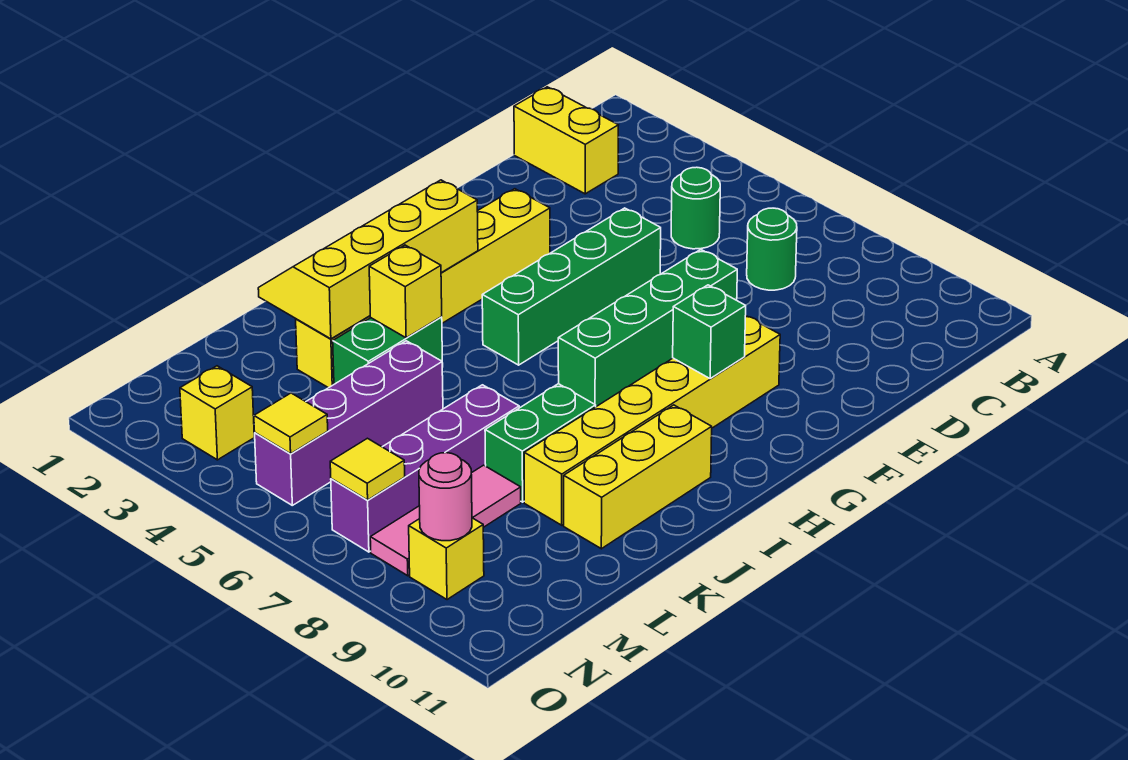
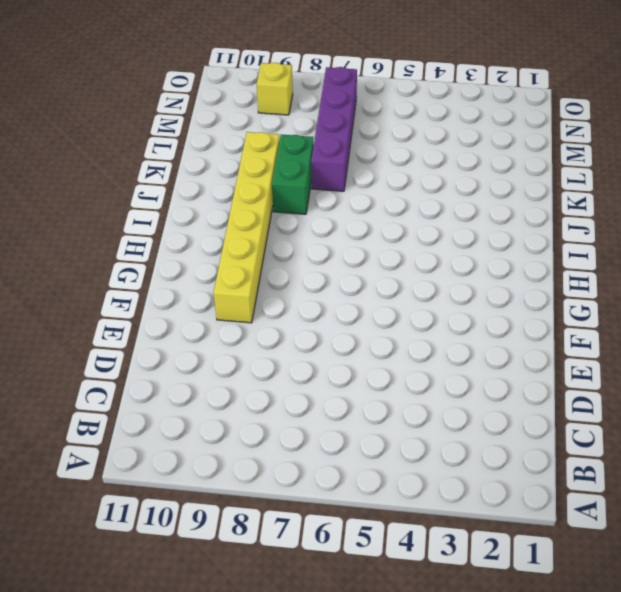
none -> yellow 1x2 brick [514,87,618,194]
none -> green 1x1 round brick [671,167,720,249]
none -> green 1x1 round brick [747,208,797,290]

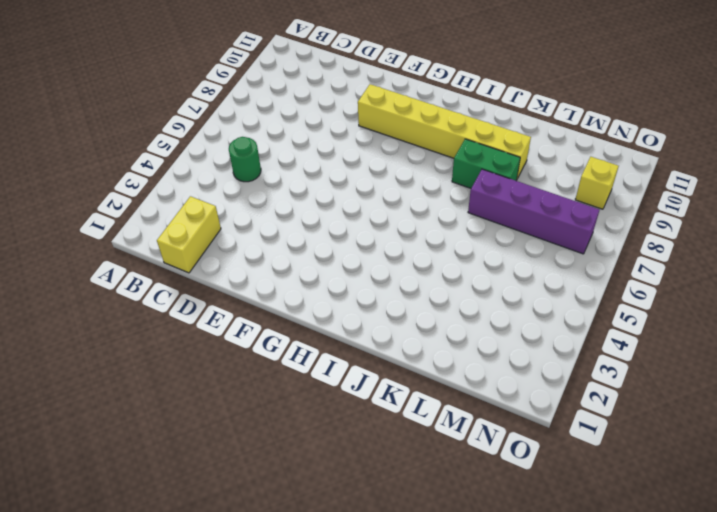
none -> green 1x1 round brick [747,208,797,290]
none -> green 1x4 brick [482,208,661,365]
none -> green 1x4 brick [558,249,737,407]

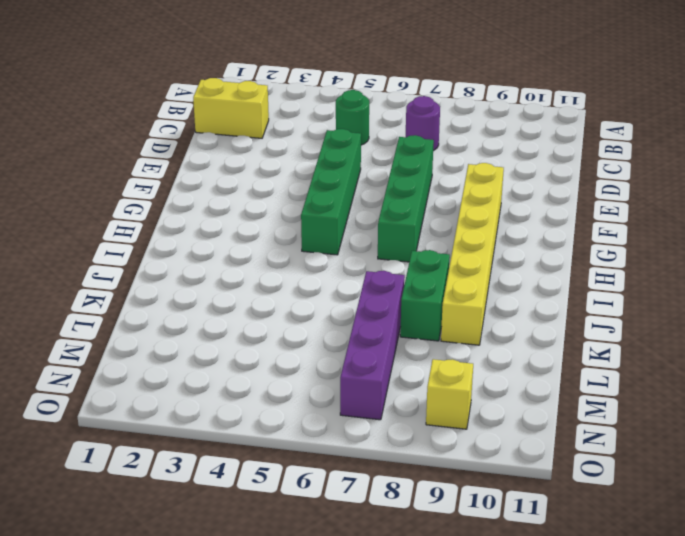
purple 1x1 round brick [406,96,440,151] -> green 1x1 round brick [747,208,797,290]
none -> yellow 1x6 brick [296,189,550,388]
none -> yellow 1x3 brick [564,405,712,549]
none -> green 1x2 brick [333,317,443,384]

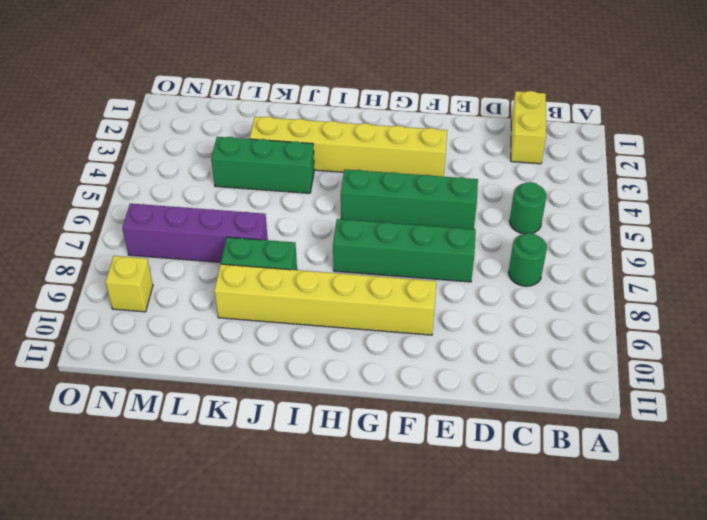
green 1x3 brick [211,137,314,193] -> green 1x2 brick [333,317,443,384]
none -> yellow 1x3 brick [564,405,712,549]
none -> purple 1x4 brick [255,341,443,505]
none -> pink 1x3 tile [370,465,521,576]

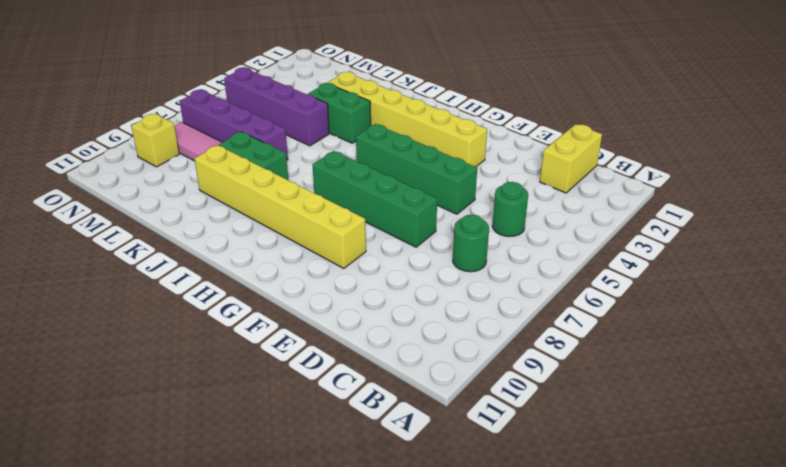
none -> yellow 1x3 brick [564,405,712,549]
none -> yellow 1x1 brick [180,366,254,460]
none -> green 1x1 brick [673,285,746,378]

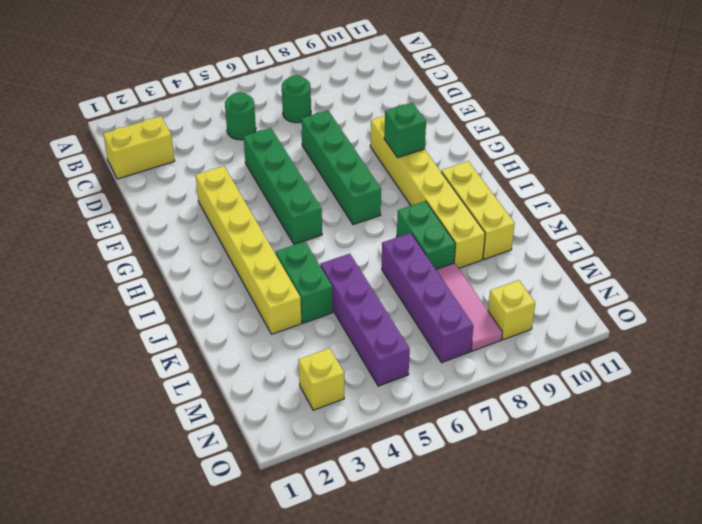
none -> yellow 2x4 slope [258,180,478,339]
none -> yellow 1x1 brick [369,245,442,338]
none -> yellow 1x1 tile [254,393,328,454]

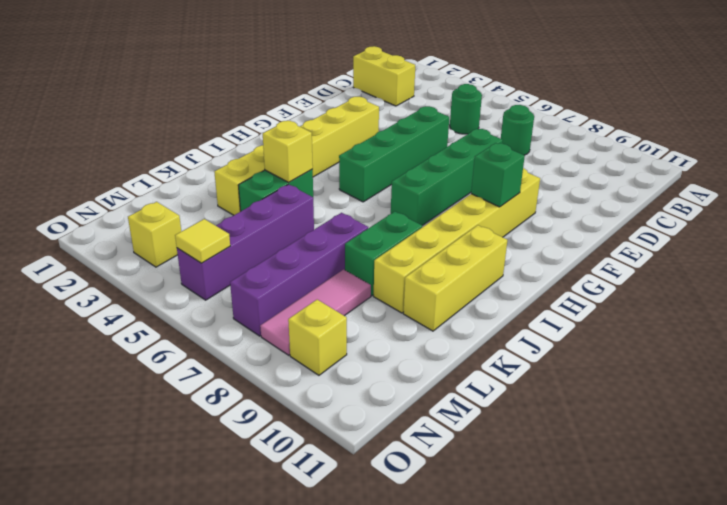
none -> yellow 2x4 slope [258,180,478,339]
none -> yellow 1x1 tile [330,438,405,500]
none -> pink 1x1 round brick [419,453,472,541]

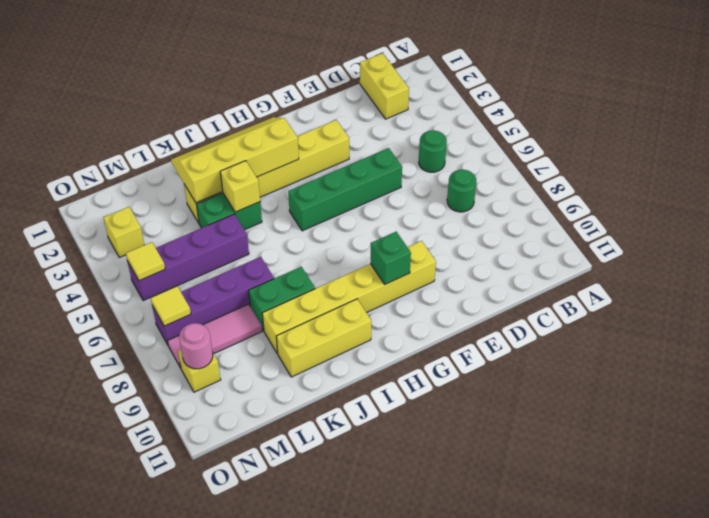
none -> green 1x4 brick [558,249,737,407]

